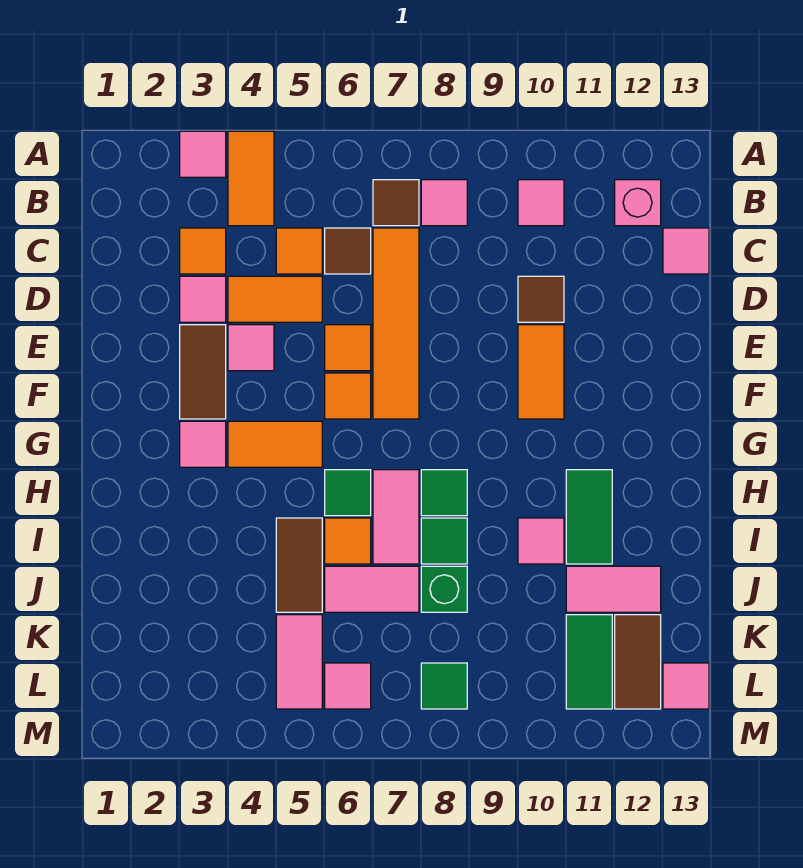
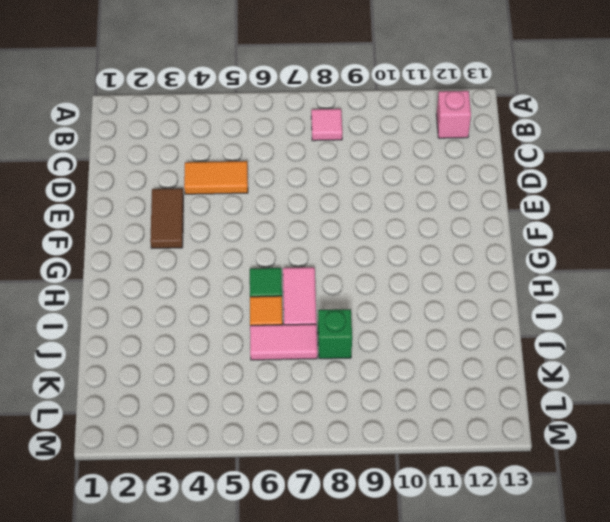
none -> pink 1x1 tile [180,131,226,177]
none -> orange 1x2 tile [228,131,274,226]
none -> brown 1x1 tile [373,180,419,226]
none -> pink 1x1 tile [518,180,564,226]

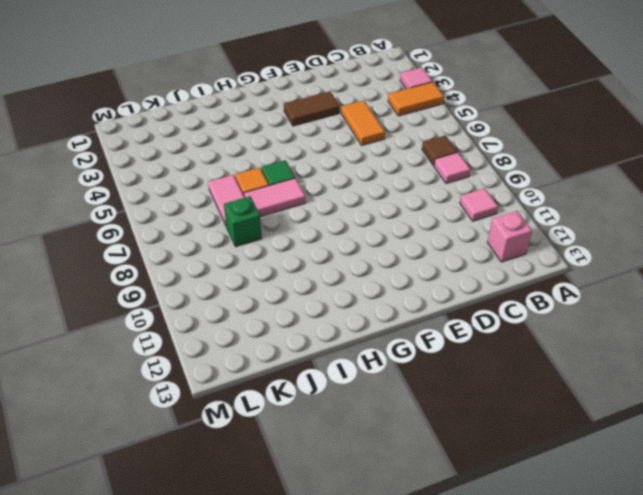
none -> orange 1x1 tile [180,228,226,274]
none -> orange 1x1 tile [276,228,322,274]
none -> brown 1x1 tile [325,228,371,274]
none -> orange 1x4 tile [373,228,419,419]

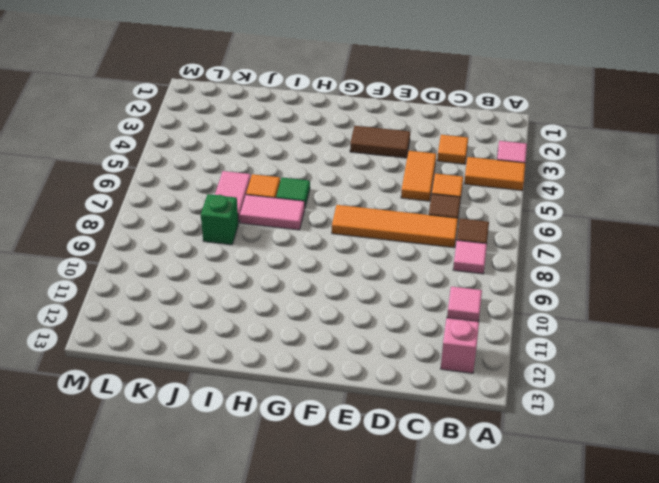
none -> pink 1x1 tile [663,228,709,274]
none -> pink 1x1 tile [180,276,226,322]
none -> brown 1x1 tile [518,276,564,322]
none -> pink 1x1 tile [228,325,274,371]

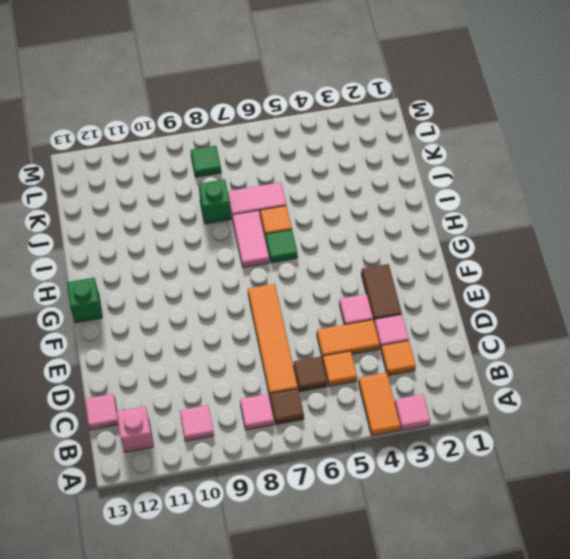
green 1x1 brick [67,278,102,323] -> none
none -> brown 1x1 tile [518,276,564,322]
none -> orange 1x1 tile [325,325,371,371]
none -> orange 1x2 tile [518,325,564,419]
none -> orange 1x1 tile [325,373,371,419]

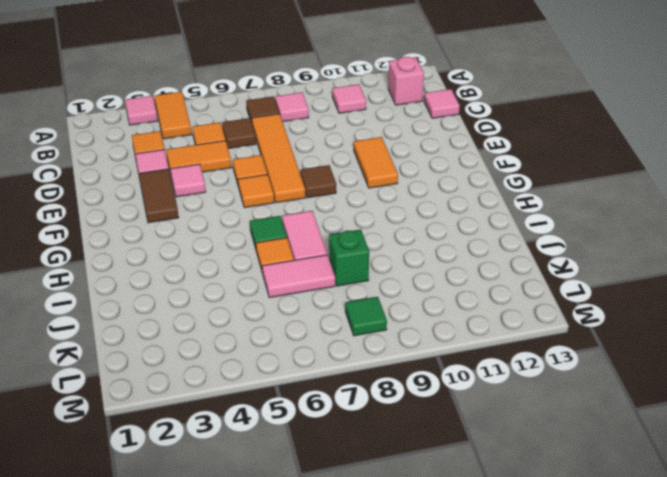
brown 1x1 tile [300,165,336,198] -> brown 1x1 tile moved to [518,276,564,322]
none -> pink 1x1 tile [180,421,226,467]
none -> orange 1x2 tile [228,421,322,467]
none -> green 1x1 tile [421,470,467,516]
none -> green 1x2 tile [566,470,612,564]

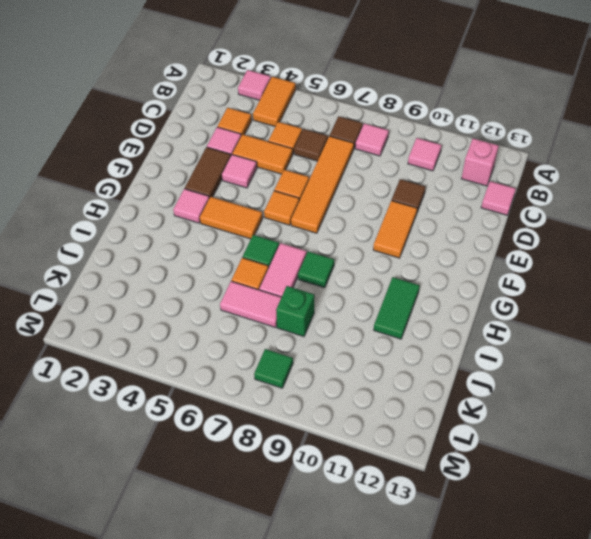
none -> brown 1x2 tile [276,518,322,612]
none -> green 1x1 tile [421,518,467,564]
none -> pink 1x1 tile [518,518,564,564]
none -> pink 1x2 tile [566,566,661,612]

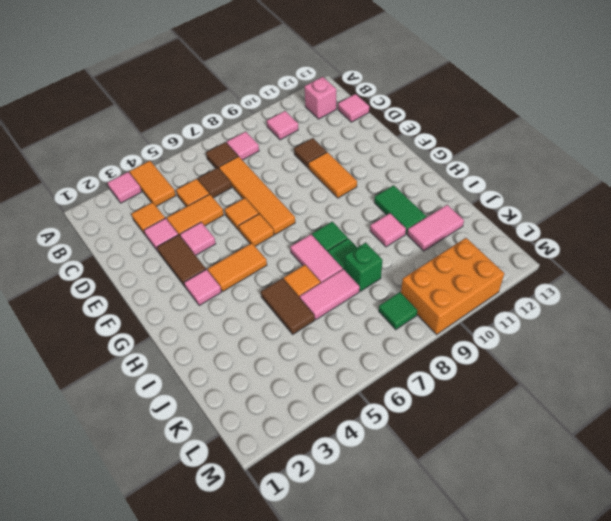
orange 2x3 brick [401,238,504,335] -> green 1x2 tile [566,615,612,709]
none -> green 1x1 tile [325,470,371,516]
none -> pink 1x2 tile [276,615,322,709]
none -> brown 1x2 tile [615,615,661,709]
none -> pink 1x1 tile [325,663,371,709]

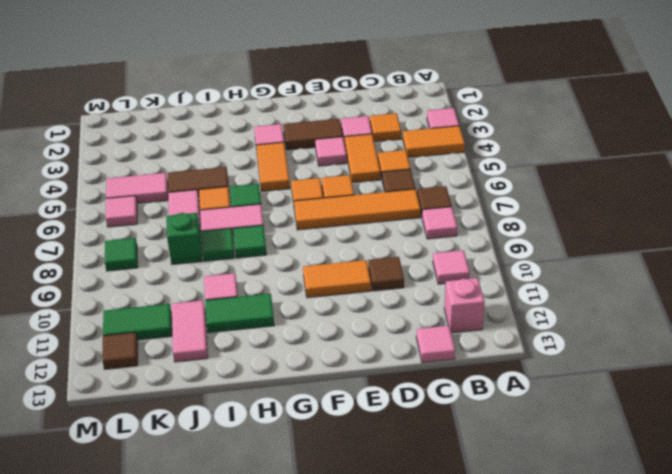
brown 1x1 tile [102,332,138,369] -> brown 1x2 tile [615,615,661,709]
none -> pink 1x1 tile [663,663,709,709]

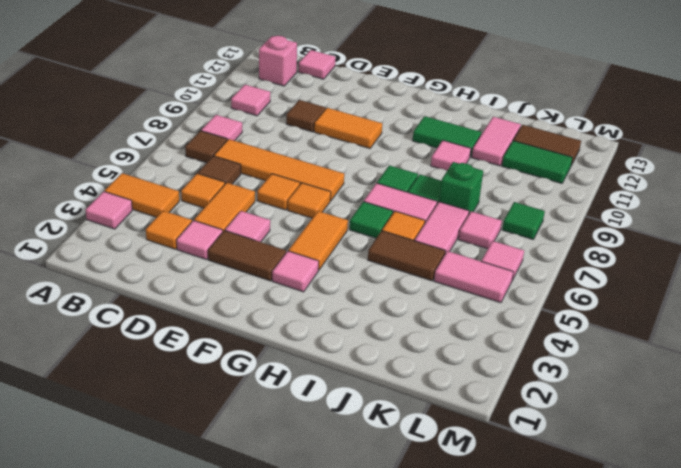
pink 1x1 tile [459,211,502,249] -> pink 1x1 tile moved to [663,663,709,709]

